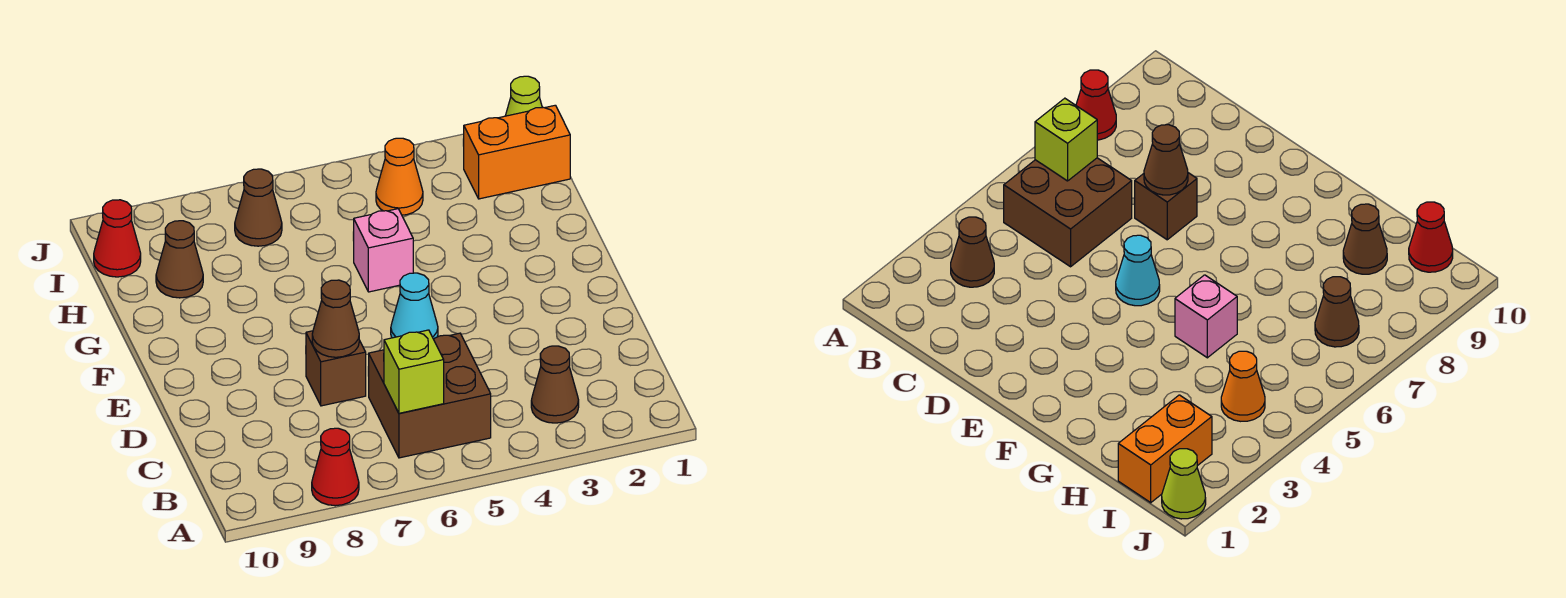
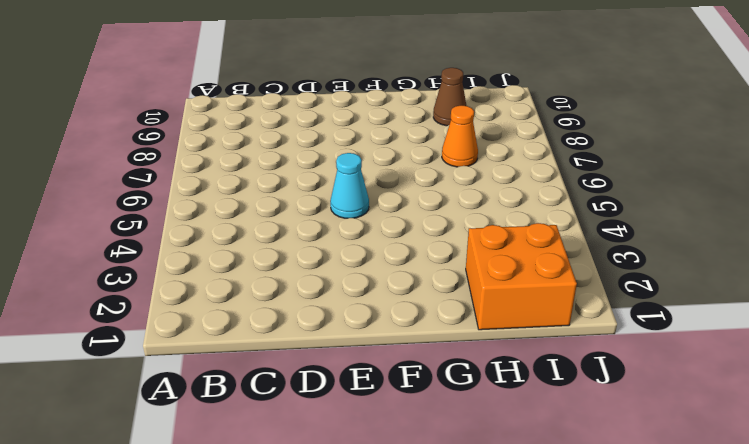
orange 2x2 brick [466,223,577,330] -> orange 1x2 brick [464,105,570,199]
orange 1x1 cone [442,105,478,167] -> orange 1x1 cone moved to [376,138,423,215]
none -> red 1x1 cone [312,428,359,506]
none -> brown 1x1 cone [531,346,579,423]
none -> brown 2x2 brick [368,333,491,458]

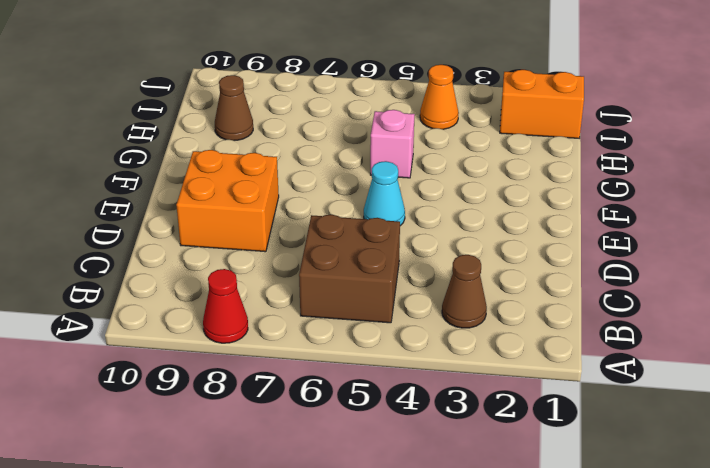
orange 2x2 brick [176,150,279,252] -> none
none -> brown 1x1 brick [306,331,366,406]
none -> brown 1x1 cone [235,169,282,246]
none -> red 1x1 cone [94,200,141,277]

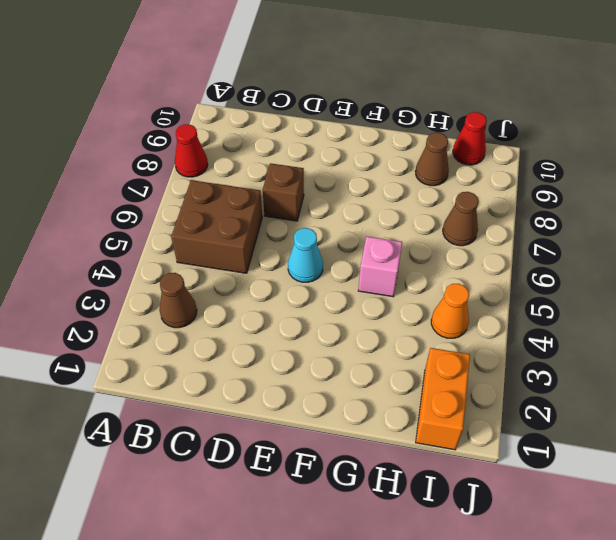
none -> lime 1x1 cone [505,76,542,116]
none -> lime 1x1 brick [384,330,444,413]
none -> brown 1x1 cone [312,280,359,357]

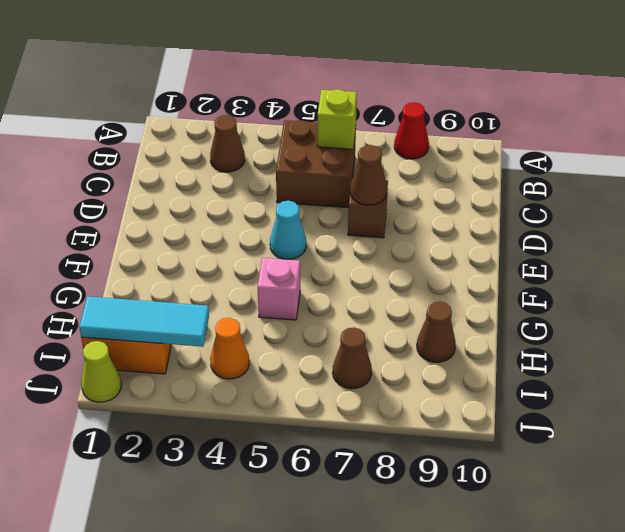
cyan 1x3 tile [79,296,209,347] -> none
none -> red 1x1 cone [94,200,141,277]

